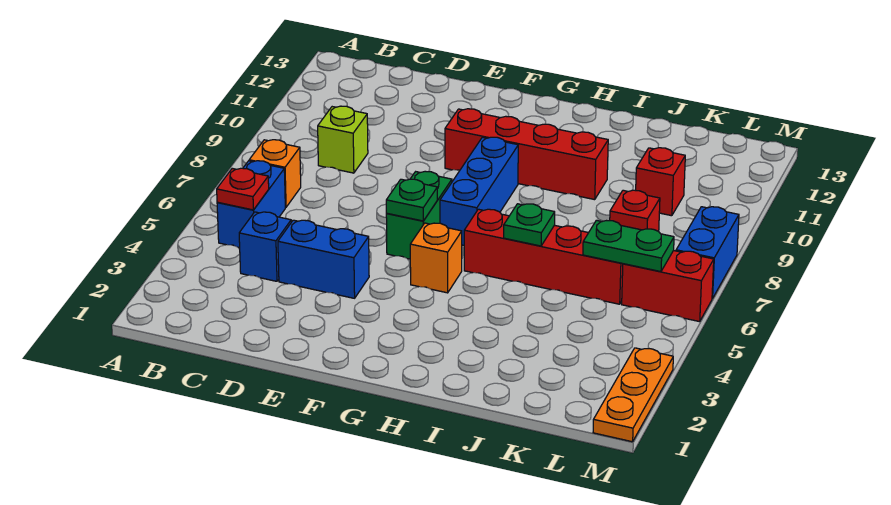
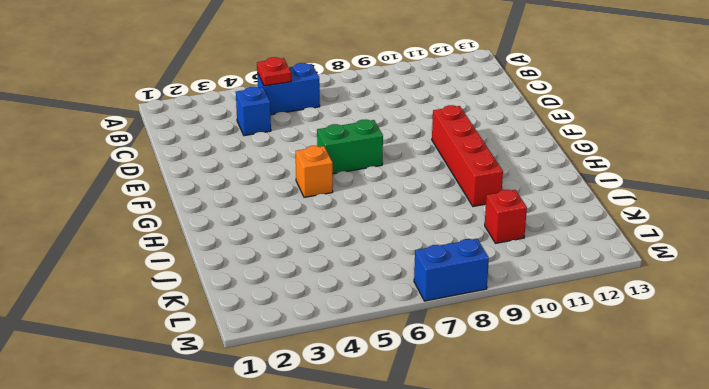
none -> orange 1x1 brick [249,140,301,207]
none -> lime 1x1 brick [318,106,368,173]
none -> blue 1x2 brick [278,220,369,298]

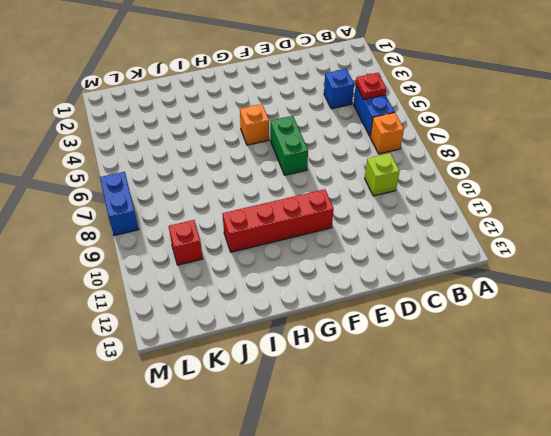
none -> blue 1x2 brick [278,220,369,298]
none -> blue 1x3 brick [440,137,518,245]
none -> red 1x4 brick [464,209,623,304]

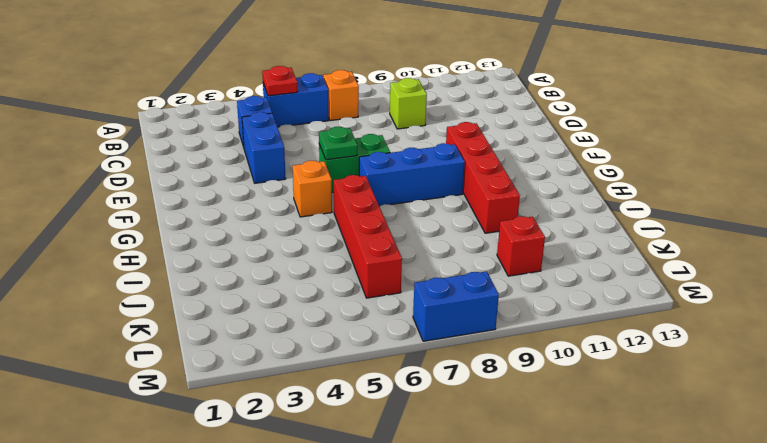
none -> red 1x1 brick [610,190,660,231]
none -> red 1x2 brick [622,251,714,322]
none -> orange 1x3 plate [593,348,673,442]

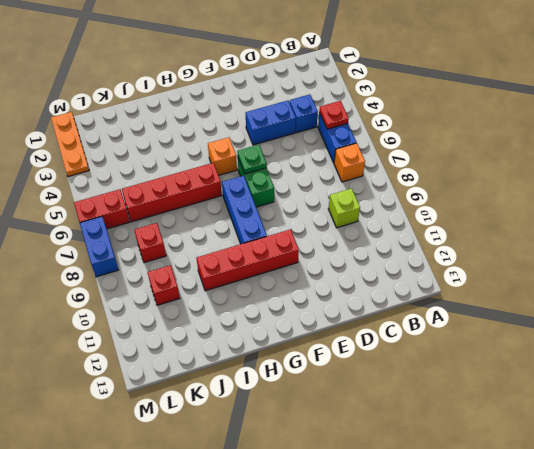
none -> green 1x1 plate [504,204,555,246]
none -> green 1x2 plate [583,220,674,272]

